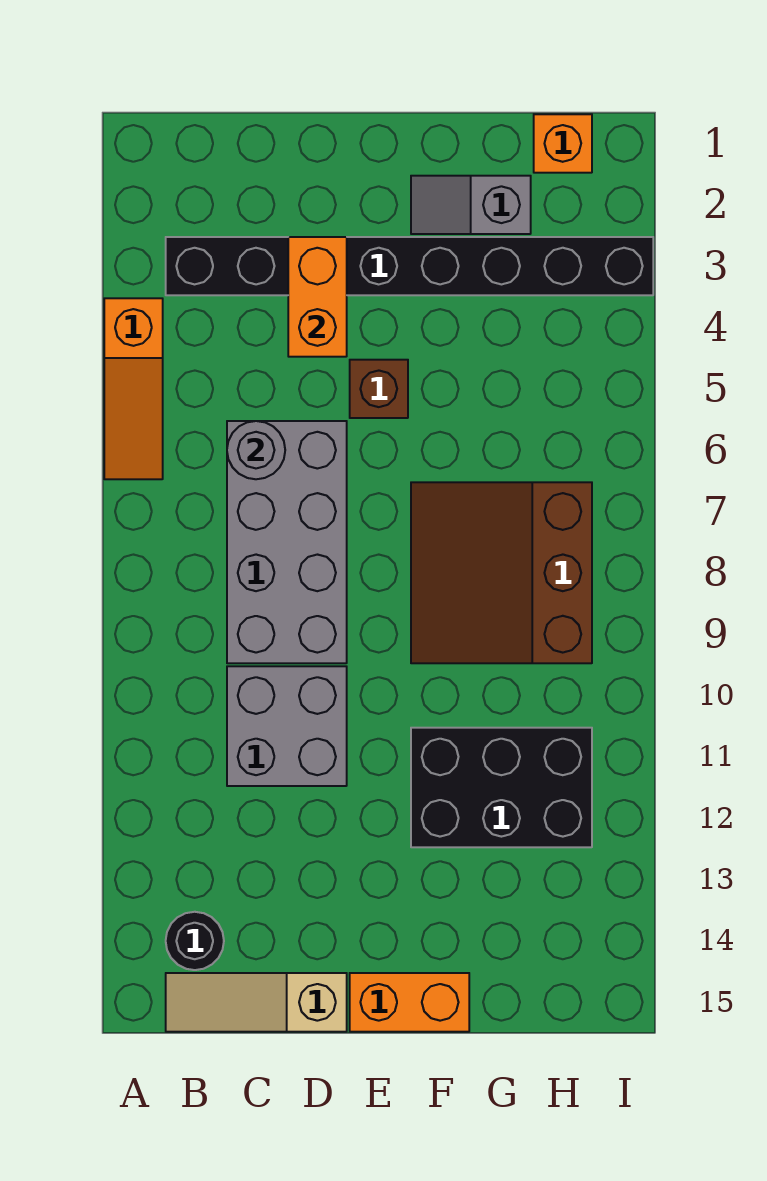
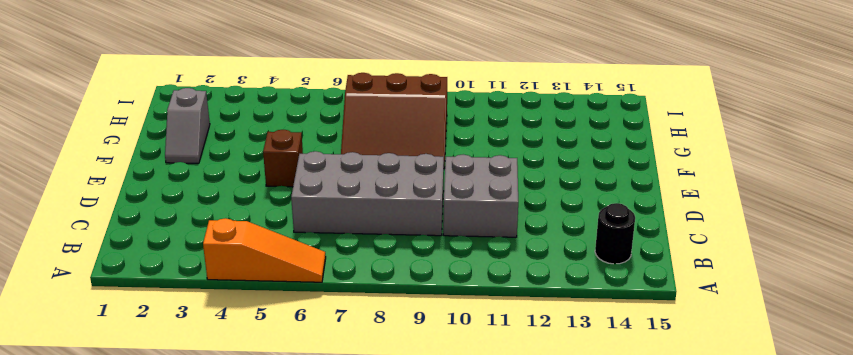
none -> black 1x8 brick [166,237,653,295]
none -> tan 1x3 slope [166,973,347,1032]
none -> orange 1x2 brick [350,973,469,1032]

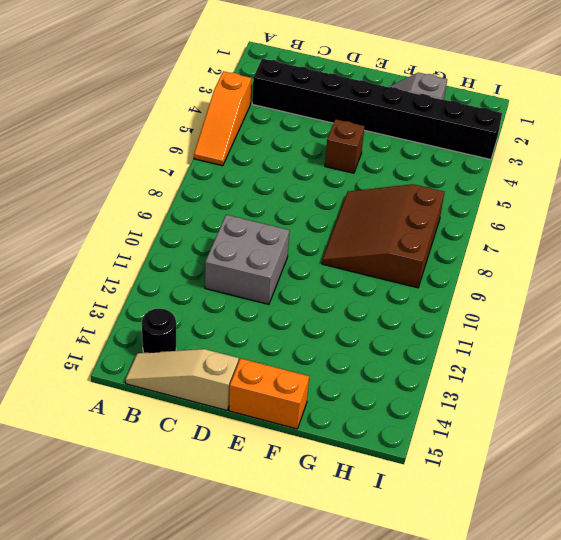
none -> grey 2x4 brick [227,421,347,663]
none -> black 2x3 brick [411,728,592,847]
none -> orange 1x1 brick [534,114,592,173]

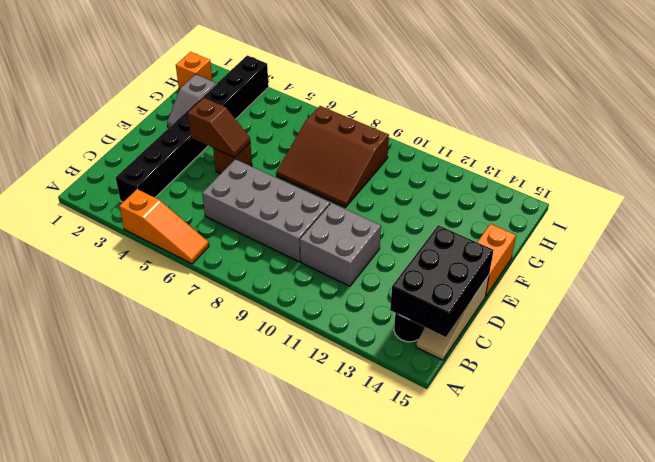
black 2x3 brick [390,225,494,337] -> black 2x3 brick moved to [411,728,592,847]
brown 1x2 slope [188,98,250,158] -> none
none -> grey 1x1 round brick [227,421,285,479]
none -> orange 1x2 brick [288,237,347,357]

